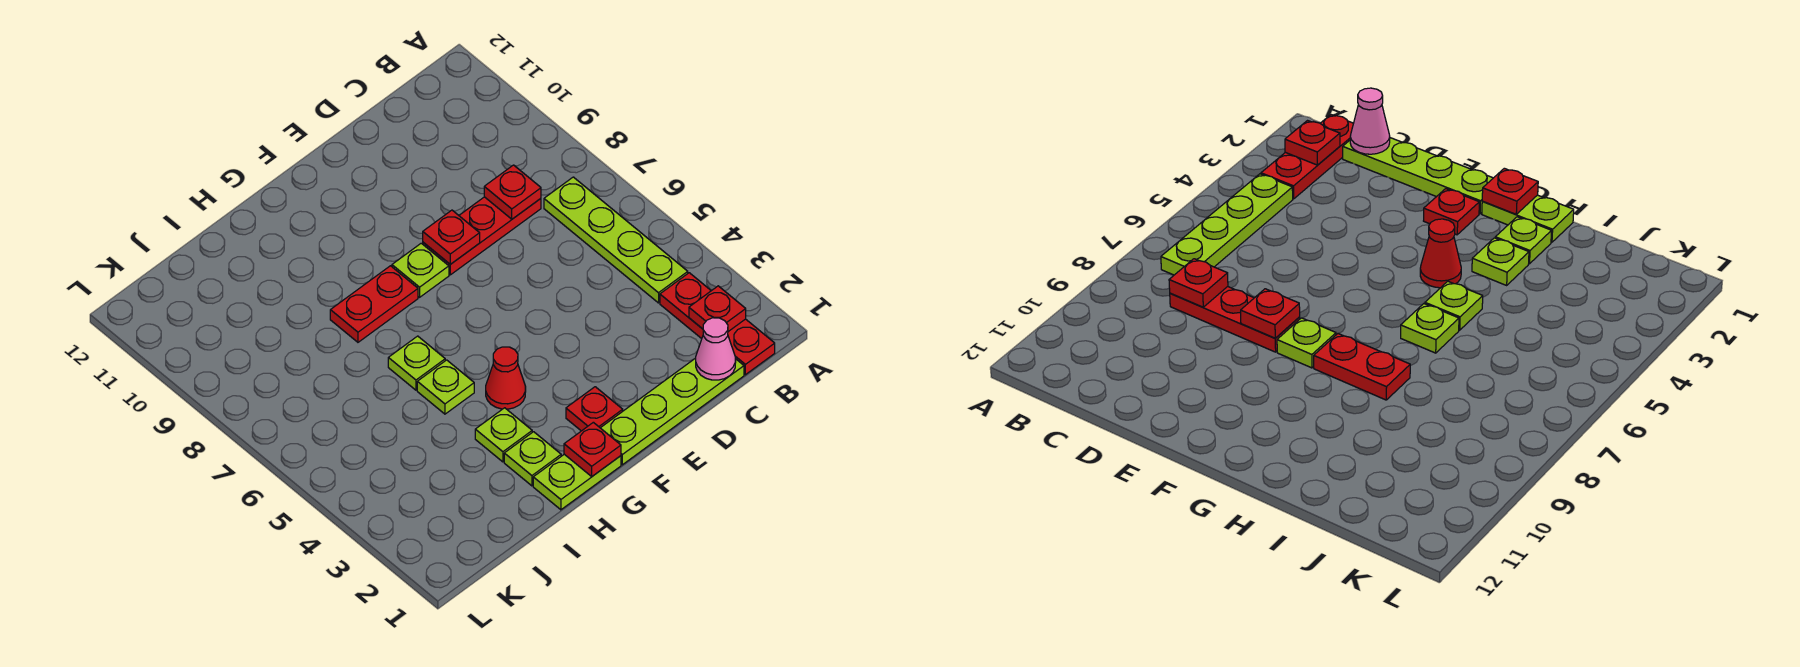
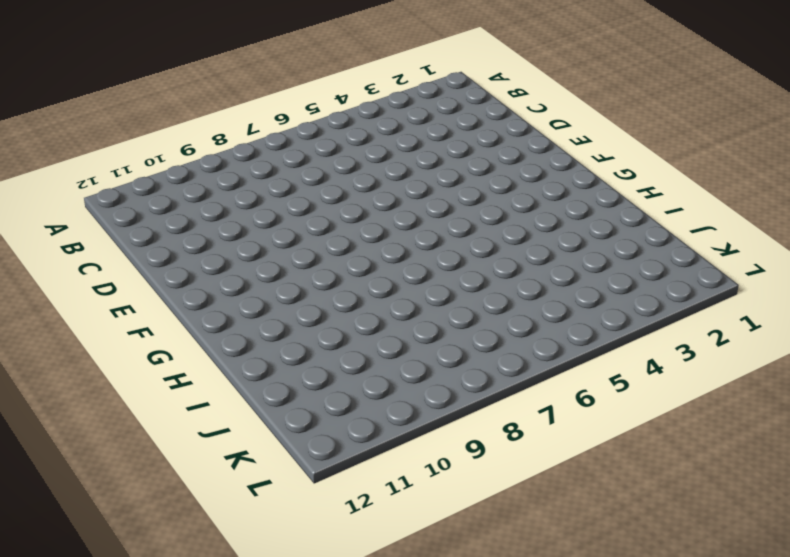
none -> red 1x3 plate [660,273,775,375]
none -> lime 1x4 plate [544,177,688,303]
none -> lime 1x4 plate [601,358,744,465]

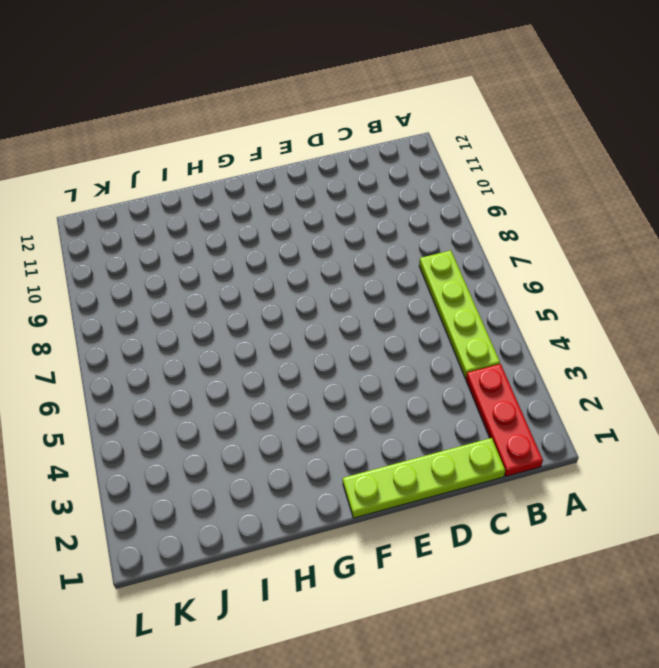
none -> red 1x3 plate [423,197,541,275]
none -> red 1x1 plate [566,387,623,431]
none -> lime 1x1 plate [392,243,449,297]

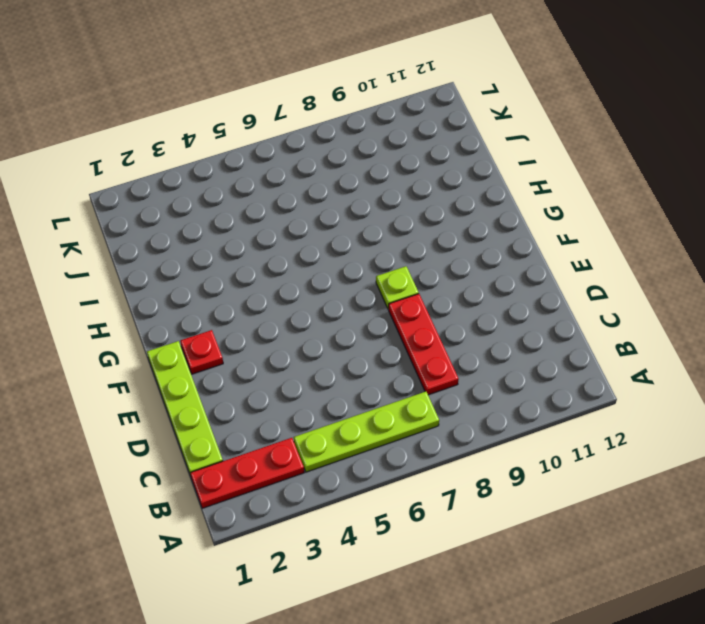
none -> lime 1x2 plate [533,454,621,510]
none -> red 1x1 cone [486,347,526,409]
none -> red 1x2 plate [330,266,418,342]

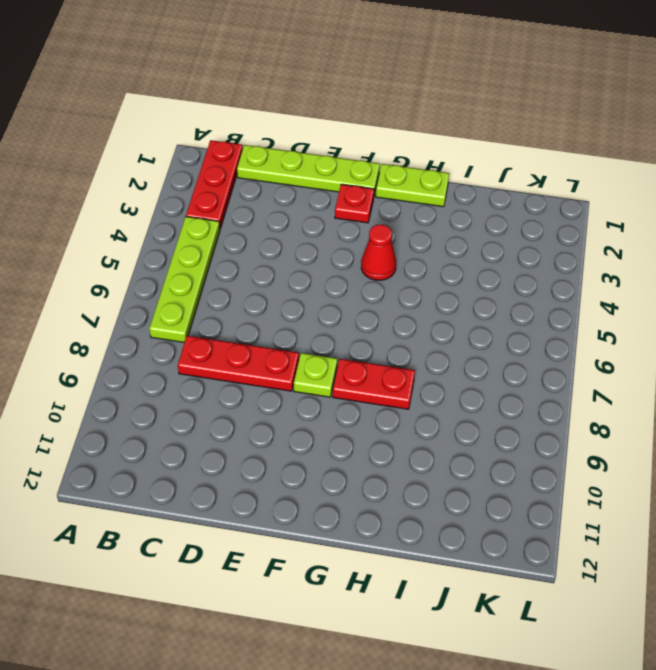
none -> lime 1x1 plate [504,432,561,486]
none -> lime 1x1 plate [475,408,532,462]
none -> lime 1x1 plate [417,360,474,414]

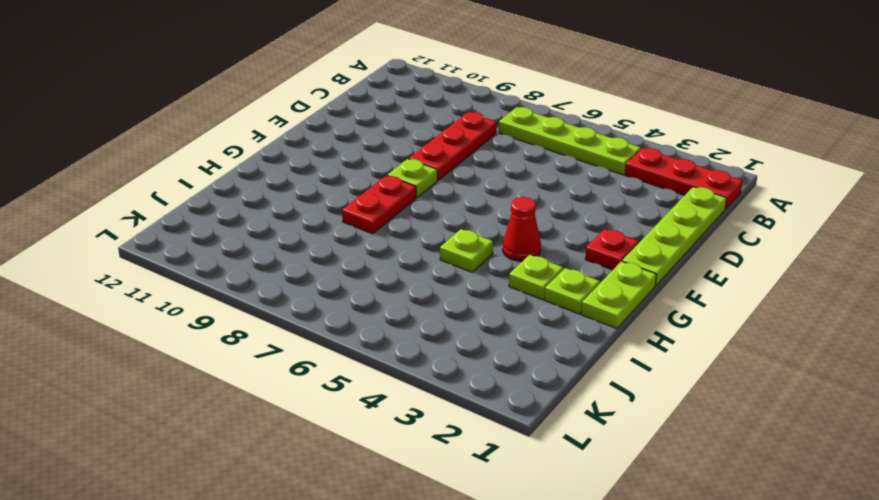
none -> lime 1x1 plate [388,336,445,390]
none -> red 1x1 plate [689,286,746,332]
none -> pink 1x1 cone [696,318,736,380]

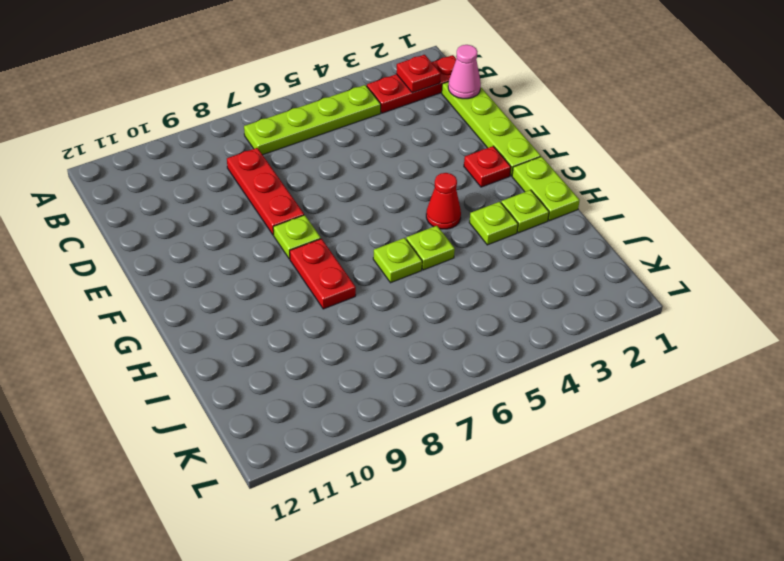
none -> red 1x1 plate [484,165,541,219]
none -> red 1x1 plate [423,210,480,264]
none -> red 1x1 plate [564,422,621,476]

